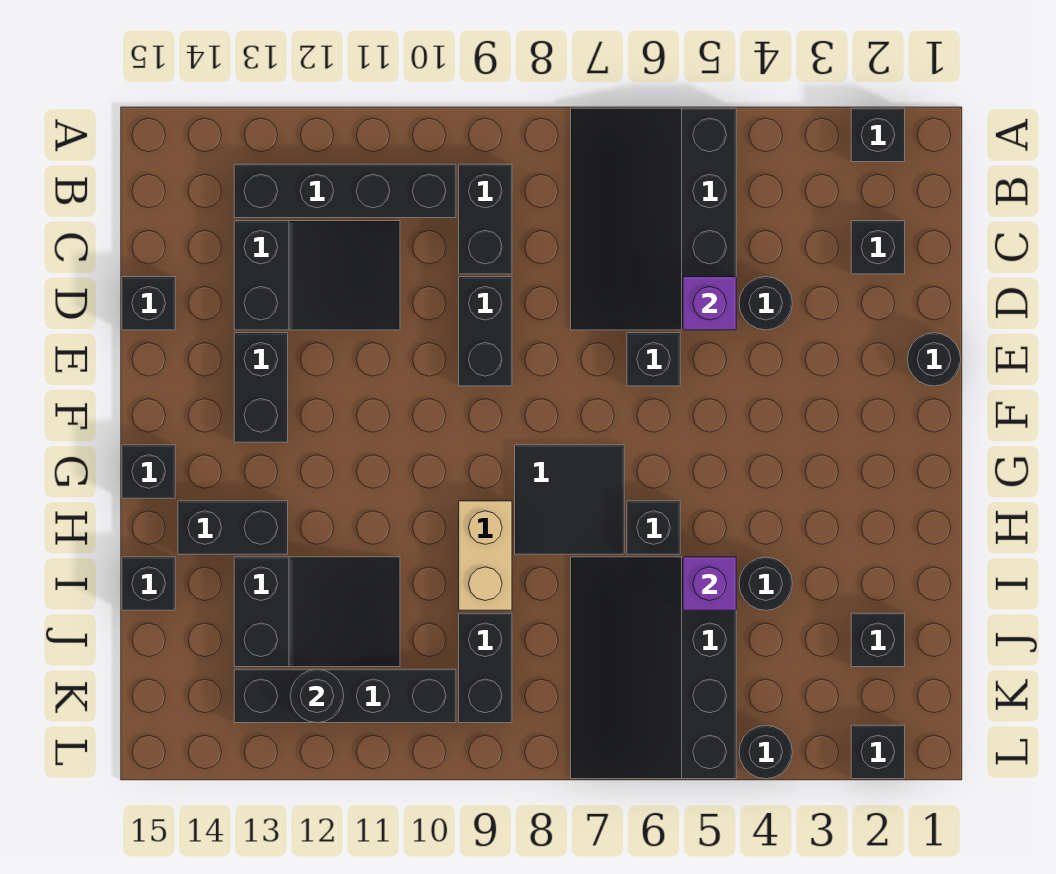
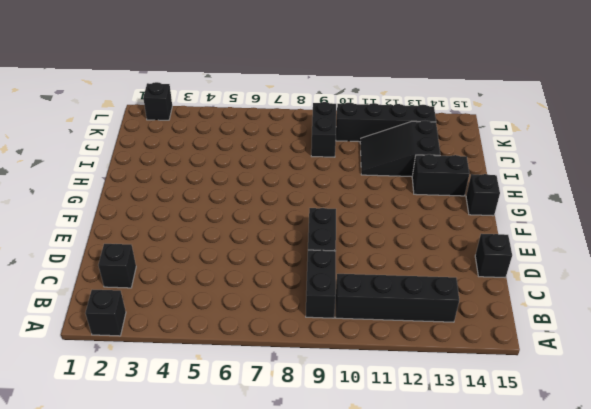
none -> black 3x4 slope [571,108,736,330]
none -> black 2x3 slope [234,221,400,330]
none -> black 1x1 round brick [739,277,792,330]

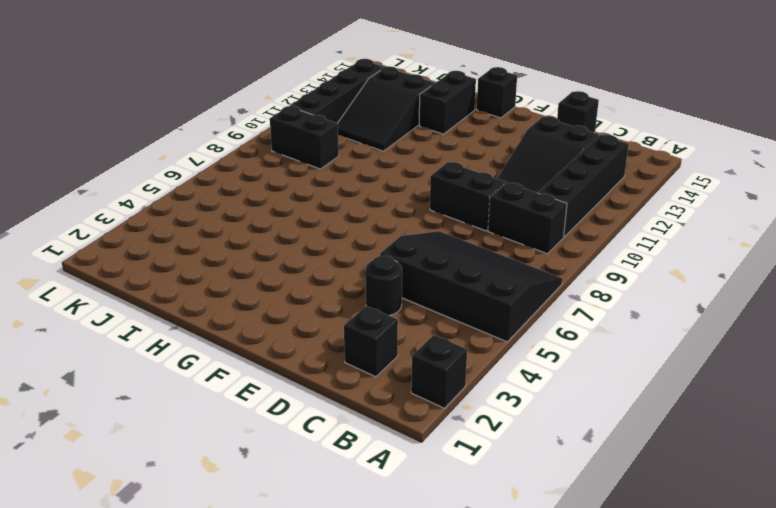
none -> black 1x1 round brick [907,333,961,386]
none -> black 1x1 brick [627,333,680,386]
none -> black 1x2 brick [234,333,288,442]

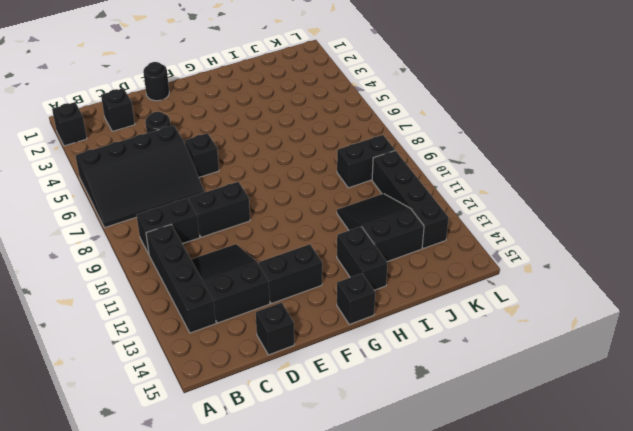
none -> black 2x2 tile [515,445,624,554]
none -> black 1x1 brick [627,501,680,554]
none -> tan 1x2 brick [459,501,512,610]

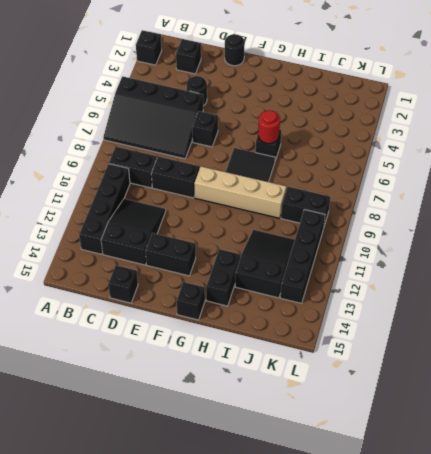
tan 1x4 brick [194,166,286,218] -> tan 1x2 brick [459,501,512,610]
red 1x1 round brick [258,111,280,144] -> none
none -> black 1x1 round brick [739,557,792,610]
none -> black 3x4 slope [571,557,736,779]
none -> black 1x1 brick [122,557,175,610]

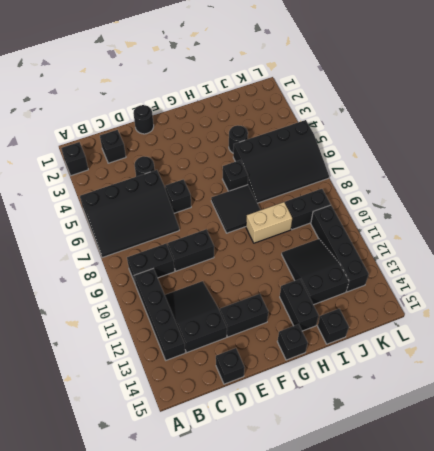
none -> black 1x1 brick [851,613,905,667]
none -> black 1x1 brick [851,725,905,779]
none -> black 1x1 round brick [739,725,792,779]

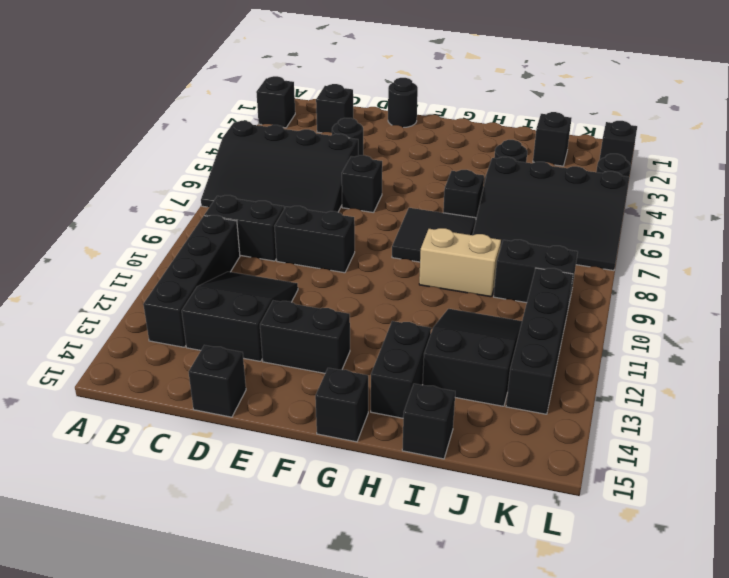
none -> purple 1x1 brick [683,277,736,330]
none -> purple 1x1 brick [683,557,736,610]
none -> black 1x1 round brick [290,669,344,723]

